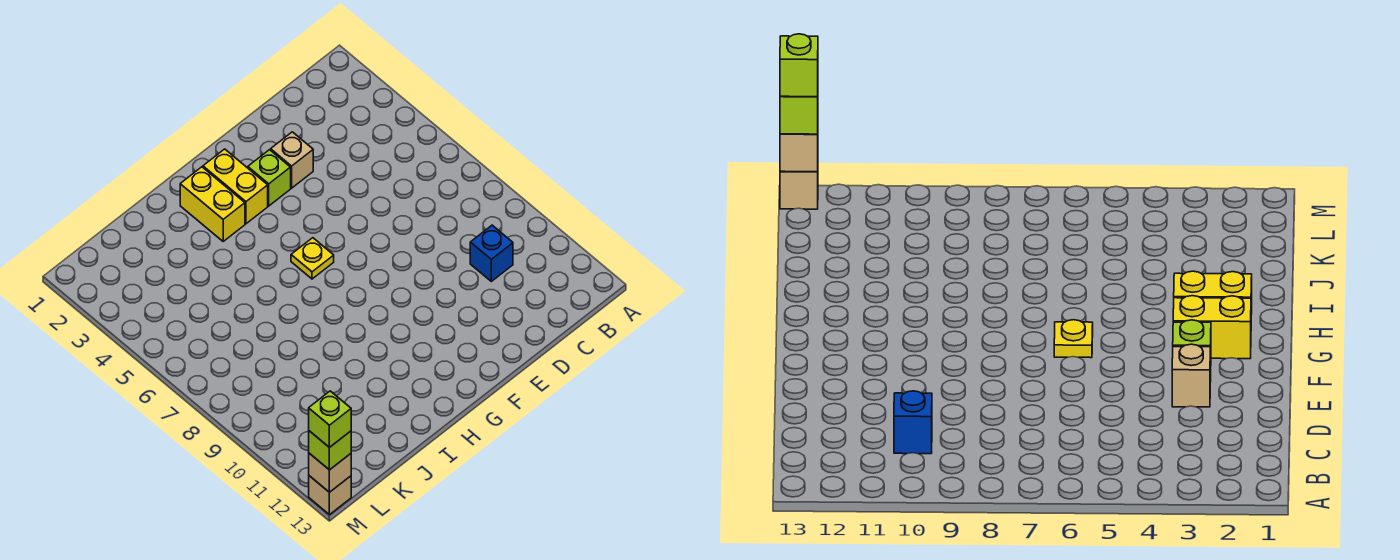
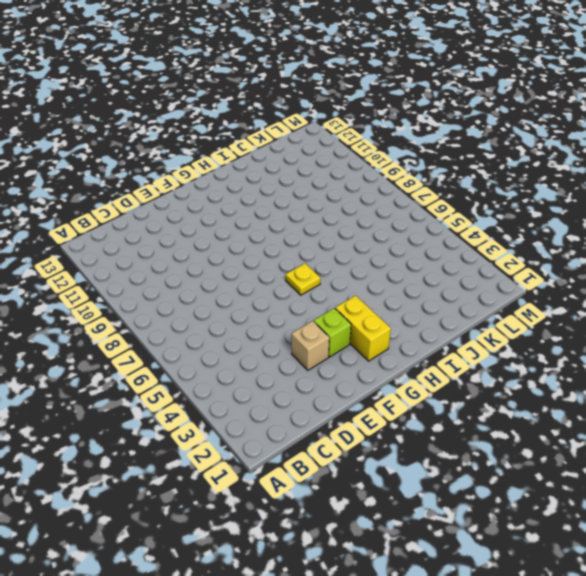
none -> blue 1x1 brick [470,225,513,281]
none -> yellow 1x2 brick [180,167,245,241]

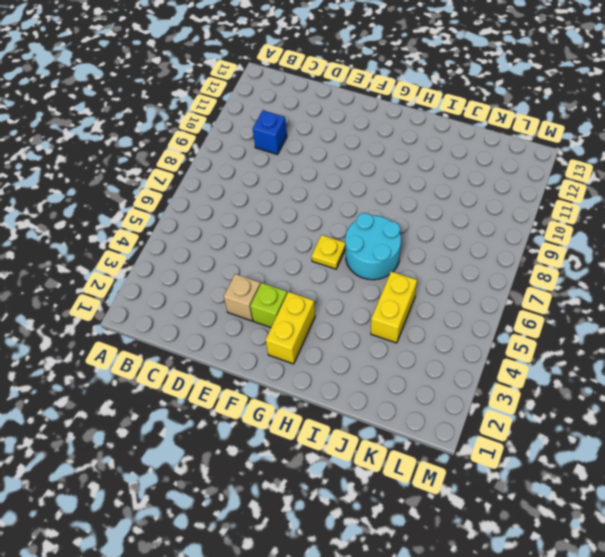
cyan 2x2 round brick [345,213,401,280] -> none
yellow 1x2 brick [371,271,417,343] -> yellow 1x2 brick moved to [180,167,245,241]
none -> tan 1x1 brick [309,476,351,515]
none -> tan 1x1 brick [309,453,351,492]

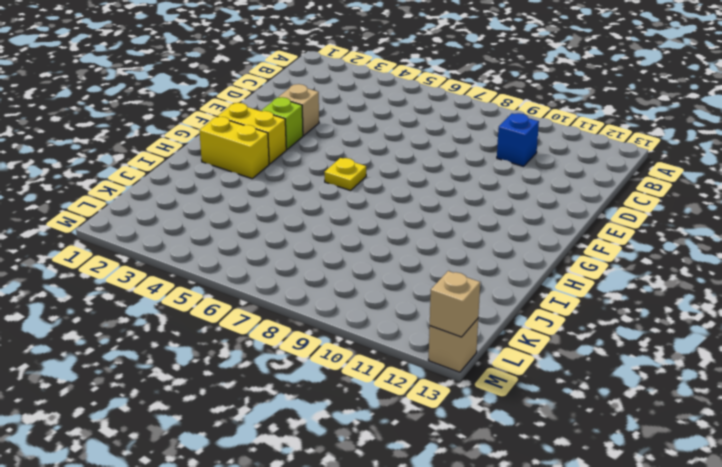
none -> lime 1x1 brick [309,431,351,470]
none -> lime 1x1 brick [309,391,351,448]

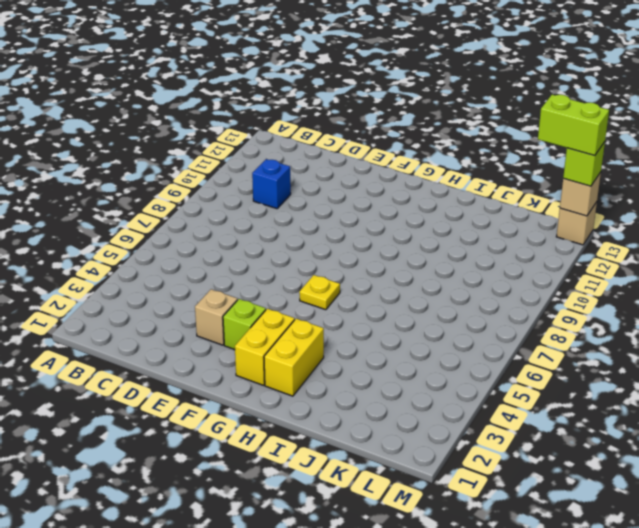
lime 1x2 brick [538,95,609,156] -> lime 1x1 brick [309,391,351,448]

